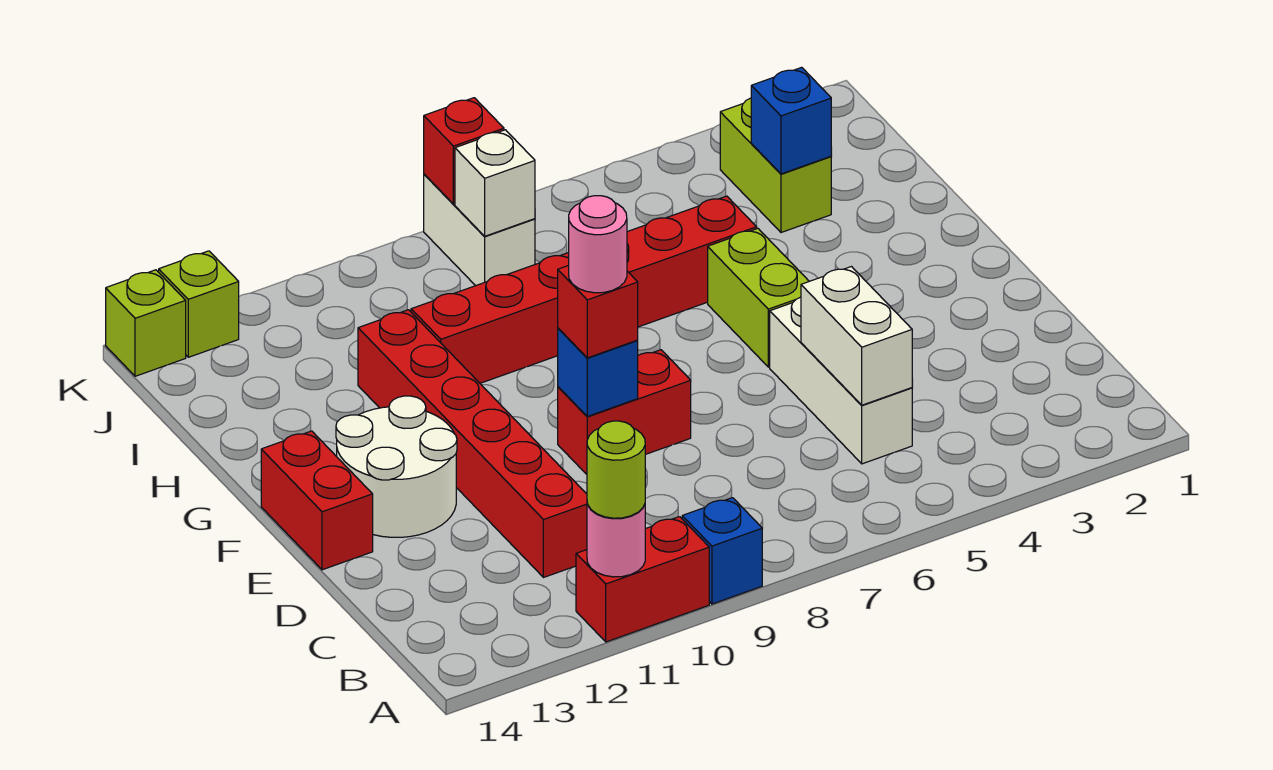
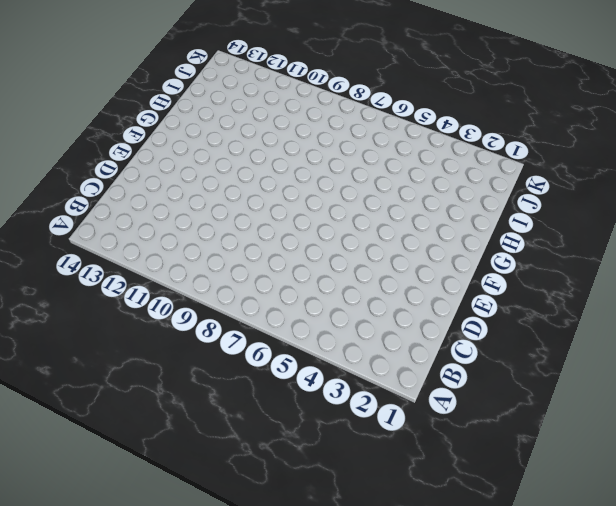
none -> blue 1x1 brick [682,498,762,604]
none -> red 1x2 brick [576,517,709,642]
none -> white 1x3 brick [770,297,912,464]

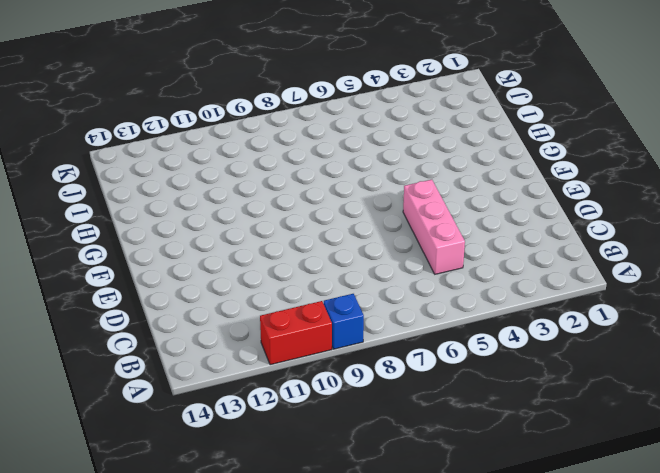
pink 1x3 brick [403,180,465,274] -> white 1x3 brick [770,297,912,464]
none -> red 1x6 brick [358,310,587,578]
none -> red 1x2 brick [558,350,691,474]
none -> white 2x2 round brick [336,396,457,537]

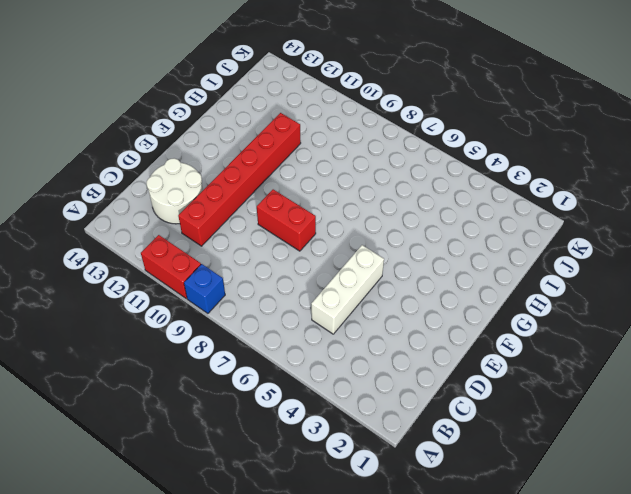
white 2x2 round brick [147,158,203,224] -> white 2x2 round brick moved to [336,396,457,537]
none -> red 1x2 brick [261,431,373,570]
none -> lime 1x2 brick [708,228,809,367]
none -> red 1x6 brick [411,196,757,383]

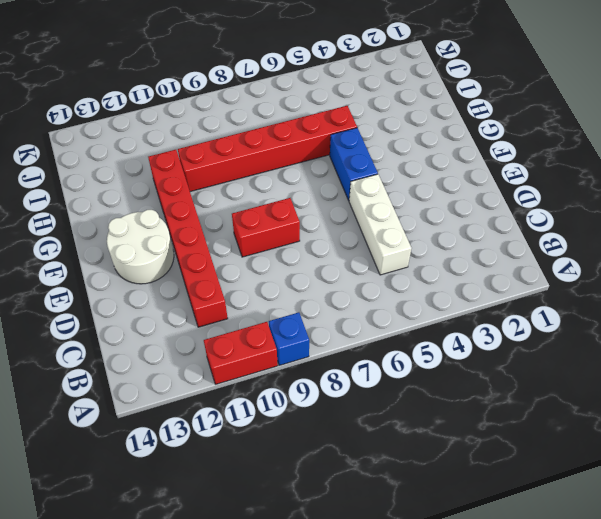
blue 1x2 brick [330,128,378,200] -> lime 1x2 brick [708,228,809,367]
none -> red 1x2 brick [261,431,373,570]
none -> lime 1x2 brick [720,98,831,233]
none -> white 1x2 brick [424,174,535,286]

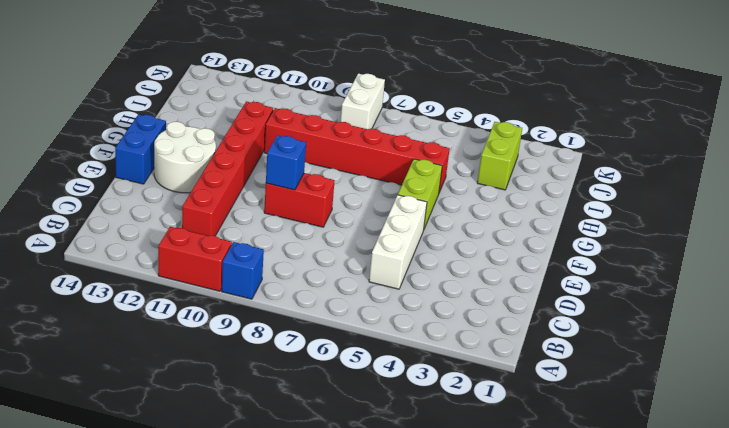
blue 1x2 brick [115,114,166,184] -> red 1x2 brick [261,431,373,570]
none -> lime 1x1 brick [159,251,239,357]
none -> lime 1x1 brick [106,270,186,376]
none -> pink 1x1 round brick [587,504,645,577]

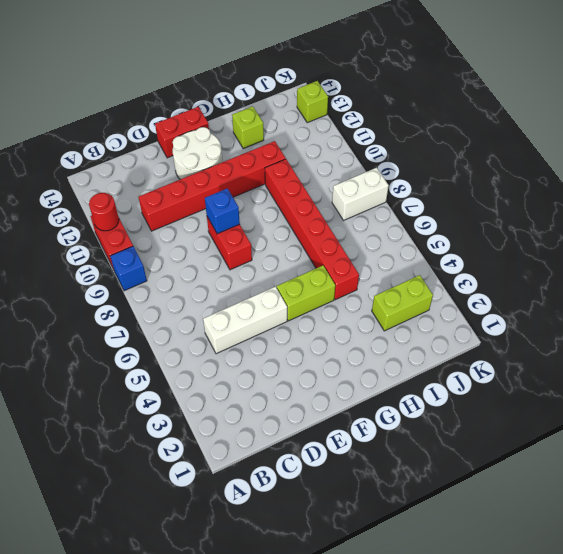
red 1x1 round brick [89,193,119,231] -> pink 1x1 round brick [587,504,645,577]
lime 1x1 brick [232,106,264,149] -> lime 1x1 brick moved to [106,270,186,376]
none -> white 1x2 brick [801,267,912,405]
none -> blue 1x1 brick [751,67,831,174]
none -> white 1x1 brick [455,130,535,236]

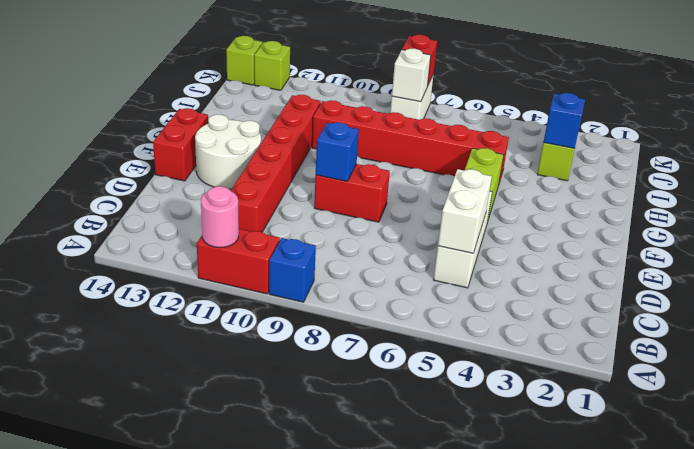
none -> lime 1x1 round brick [587,421,645,518]
none -> red 1x1 brick [558,265,638,358]
none -> pink 1x1 round brick [569,196,627,293]

